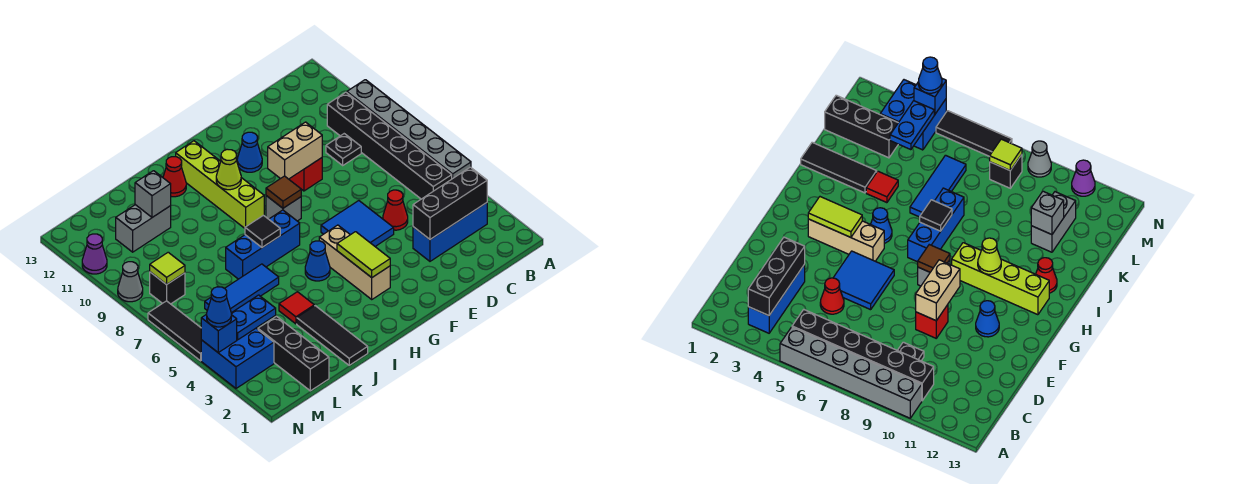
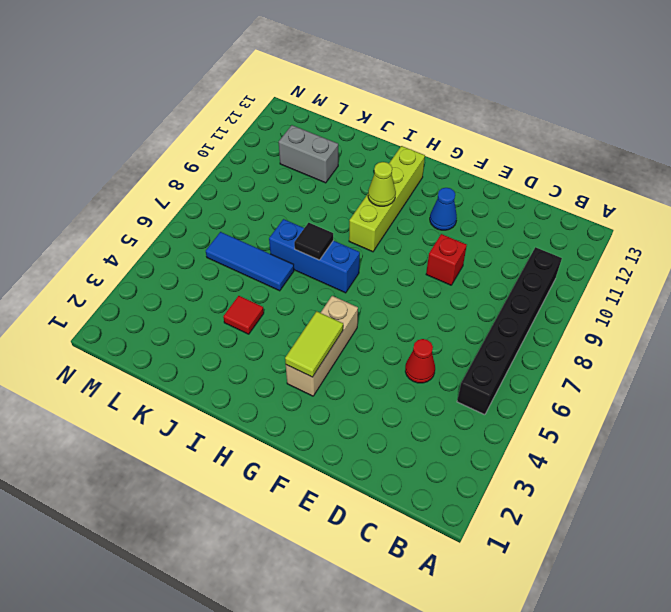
none -> grey 1x6 brick [347,80,471,179]
none -> blue 1x3 brick [413,203,487,261]
none -> black 1x1 plate [326,134,361,165]
none -> blue 2x2 tile [321,201,394,246]

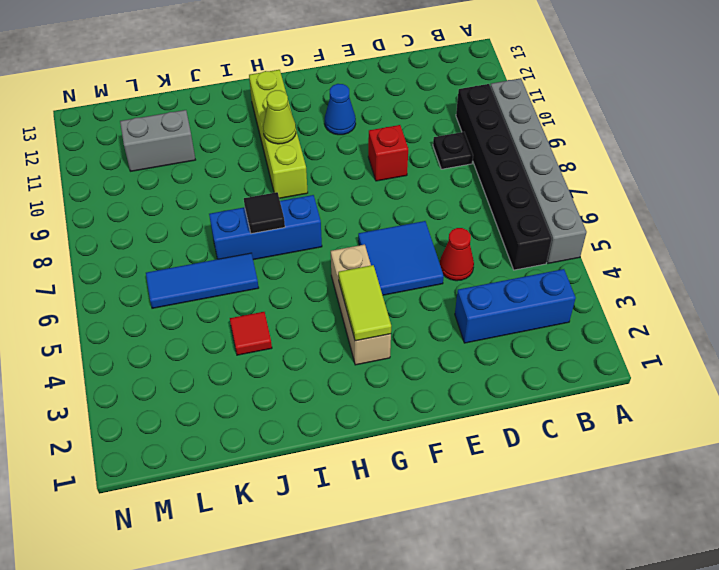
none -> grey 1x1 brick [266,196,301,221]
none -> blue 1x1 cone [305,241,330,281]
none -> red 1x1 cone [163,157,186,197]
none -> black 1x3 tile [297,306,368,365]

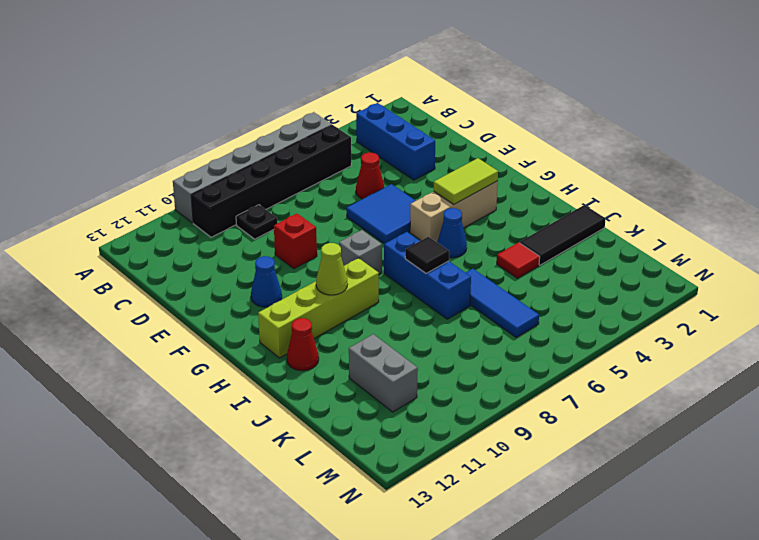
none -> black 1x3 brick [258,316,329,391]
none -> blue 2x2 brick [201,328,274,388]
none -> black 1x1 brick [150,272,185,304]
none -> black 1x3 tile [148,301,201,361]

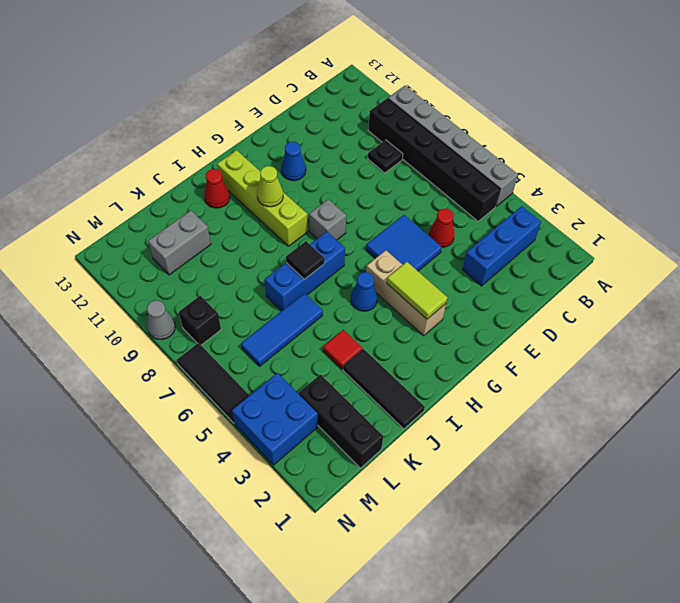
none -> red 1x1 brick [289,158,322,191]
none -> purple 1x1 cone [82,234,107,274]
none -> black 1x3 brick [413,167,487,239]
none -> tan 1x2 brick [268,122,322,179]

